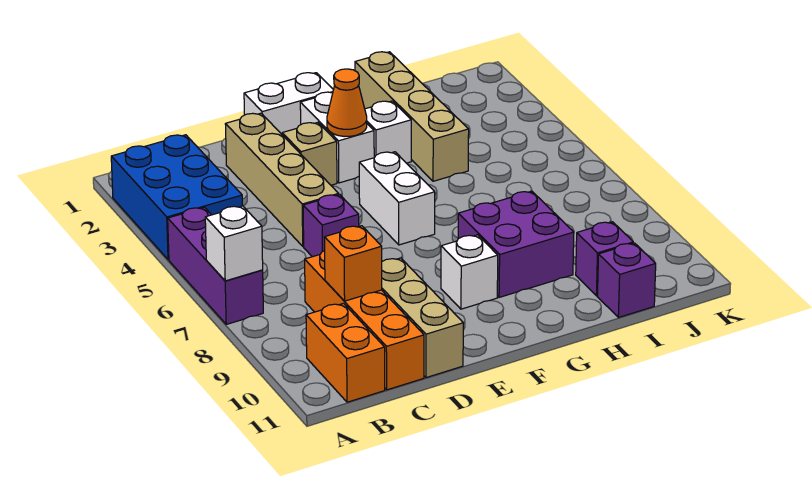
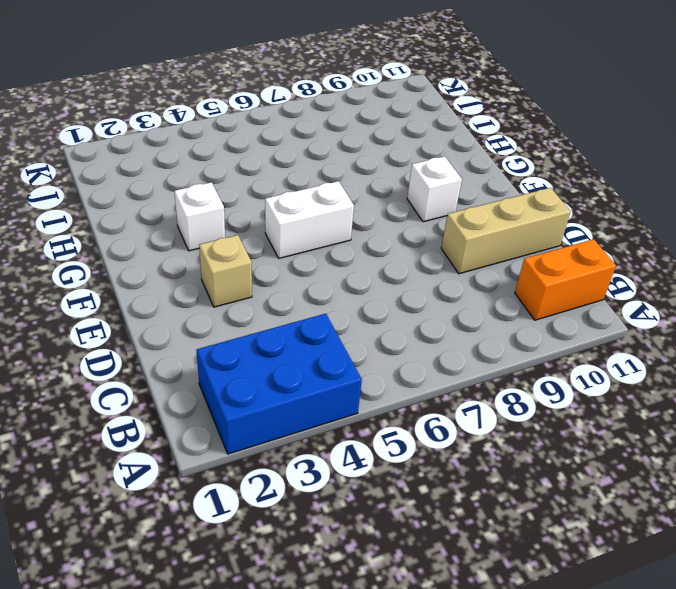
none -> purple 1x3 brick [168,207,263,324]
none -> orange 1x4 brick [305,251,424,390]
none -> tan 1x4 brick [225,113,339,247]

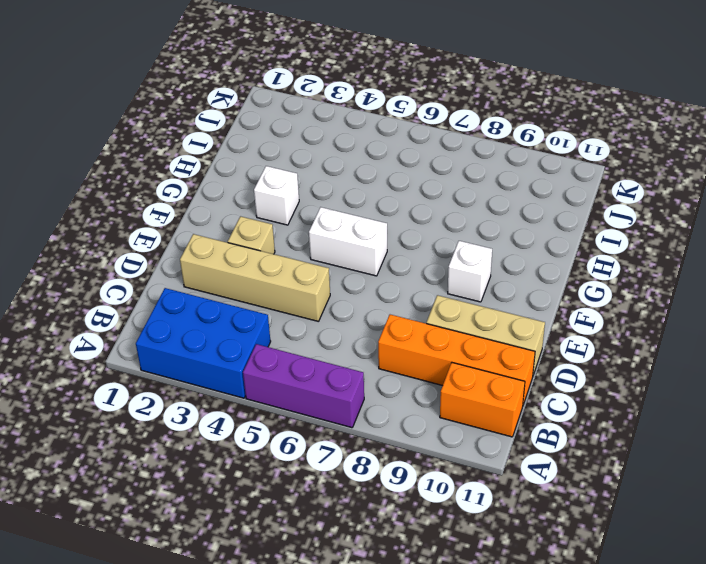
none -> purple 1x1 brick [303,195,359,257]
none -> white 1x2 brick [244,73,333,134]
none -> white 1x2 brick [300,92,374,183]

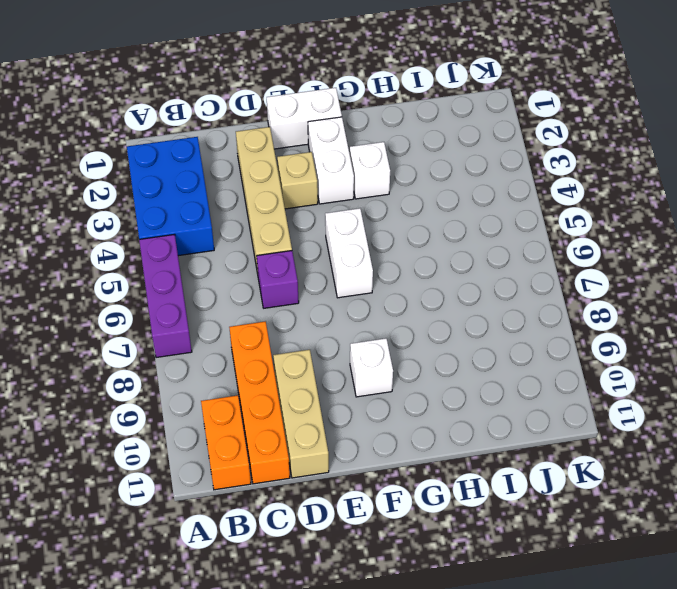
none -> purple 2x2 brick [458,191,574,297]
none -> tan 1x4 brick [355,52,469,181]
none -> purple 1x1 brick [576,222,633,296]

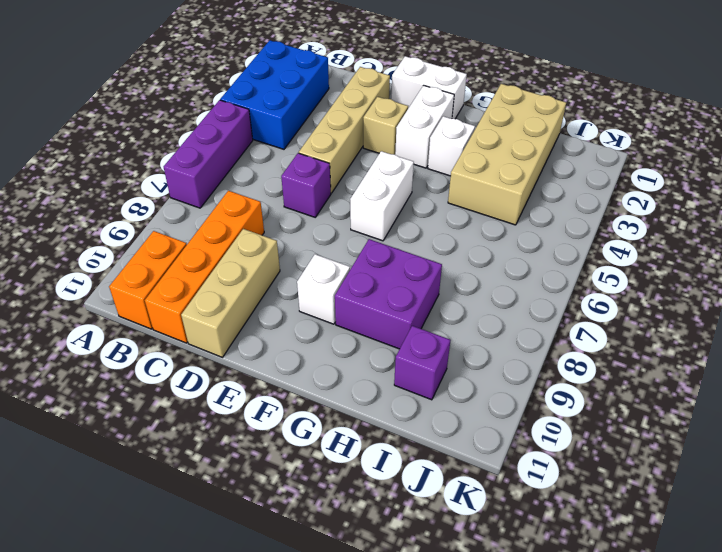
tan 2x4 brick [448,84,566,225] -> tan 1x4 brick [355,52,469,181]
none -> purple 1x1 brick [597,243,656,318]
none -> white 1x1 brick [205,206,263,281]
none -> orange 1x1 brick [325,226,382,301]

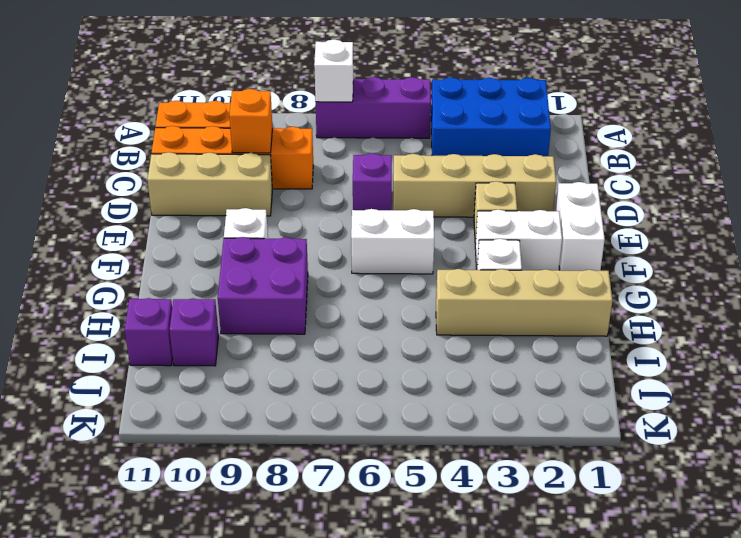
none -> orange 1x1 cone [327,69,367,137]

